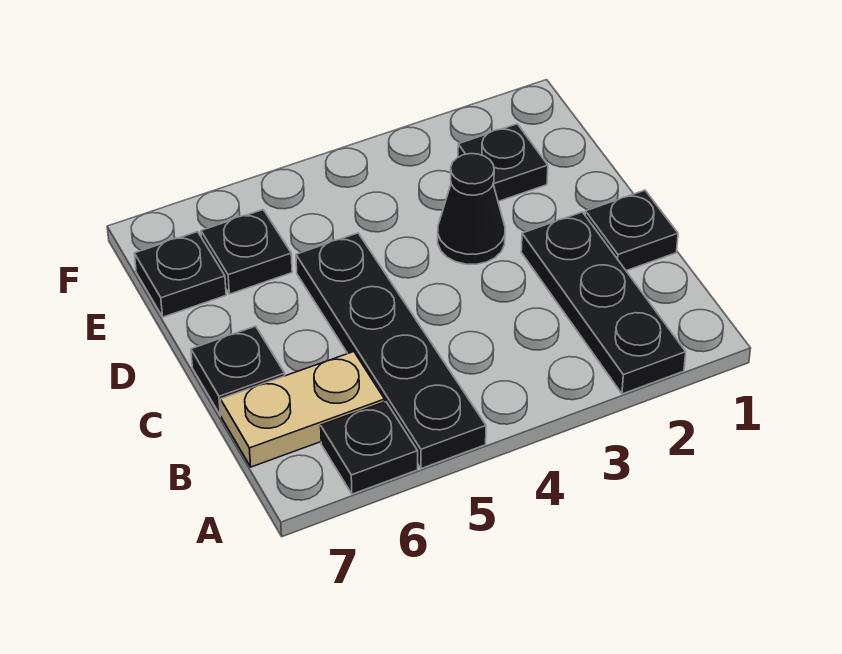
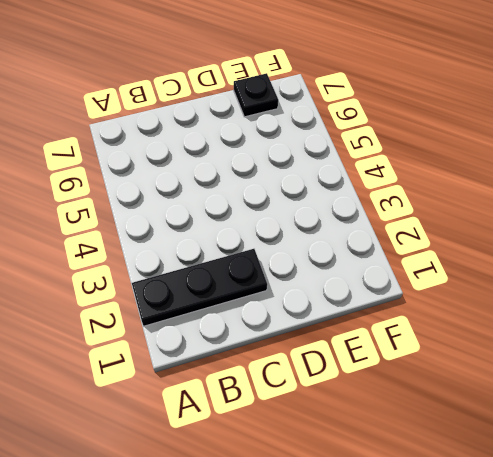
none -> black 1x4 plate [296,233,486,469]
none -> black 1x1 plate [321,402,418,494]

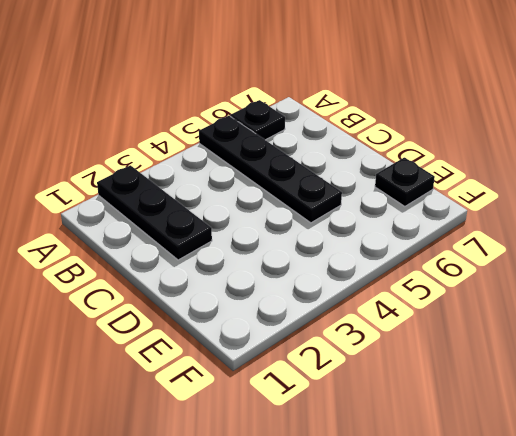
none -> tan 1x2 plate [221,352,385,467]
none -> black 1x1 plate [585,190,678,271]

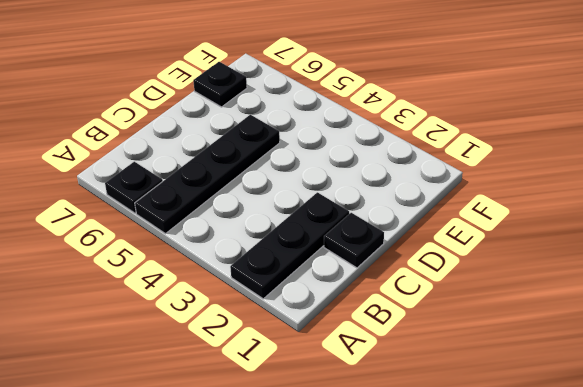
none -> tan 1x2 plate [221,352,385,467]
none -> black 1x1 plate [191,326,285,416]

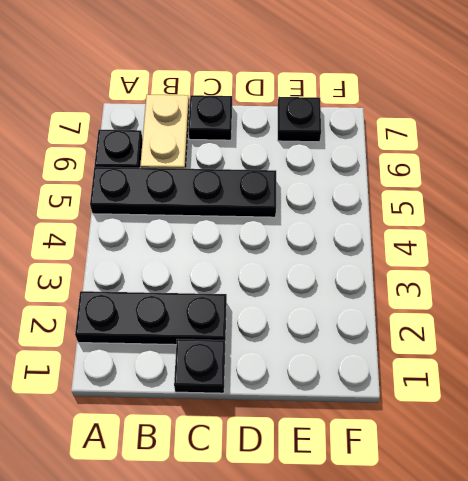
none -> black 1x1 cone [438,154,505,264]
none -> black 1x1 plate [458,124,548,201]

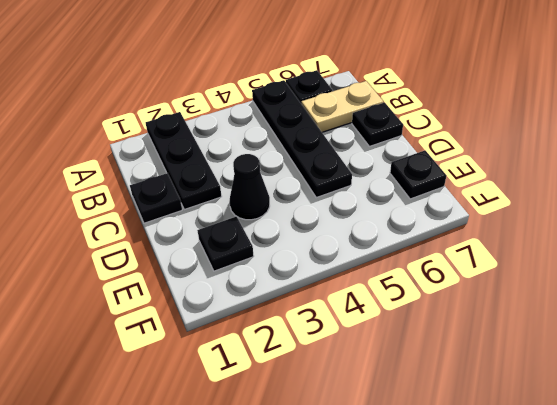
none -> black 1x1 plate [201,210,292,294]

